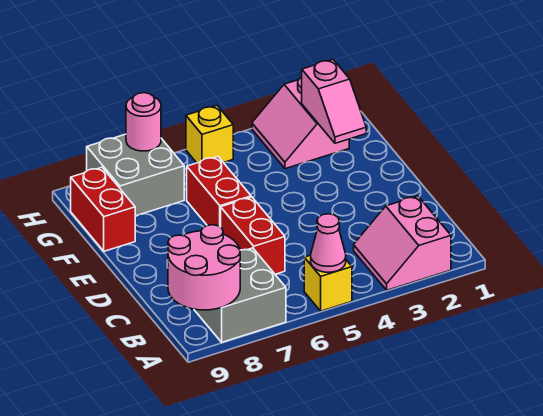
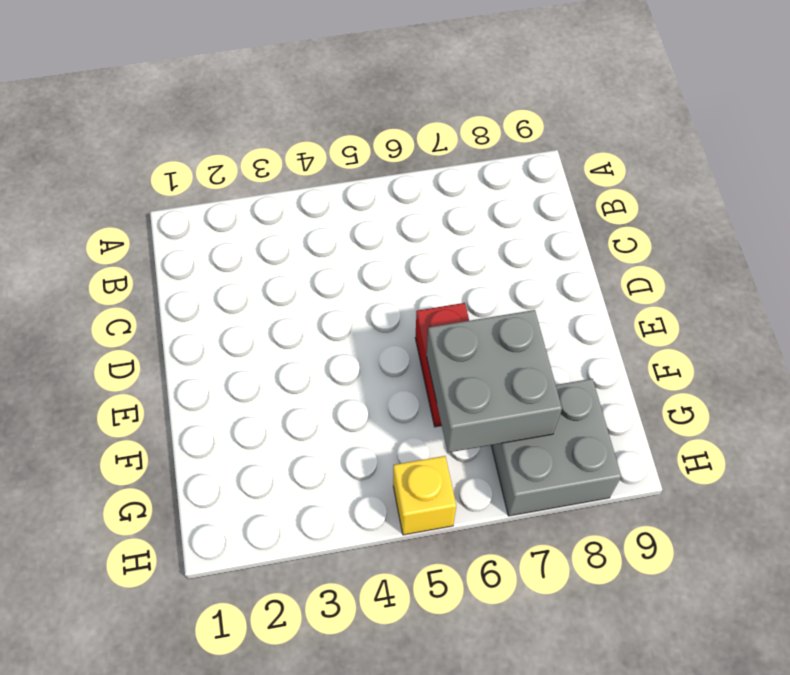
grey 2x2 brick [427,310,562,452] -> grey 2x2 brick moved to [194,248,286,342]
none -> pink 2x2 slope [354,196,451,290]
none -> yellow 1x1 brick [304,255,352,311]
none -> red 1x2 brick [221,197,285,274]

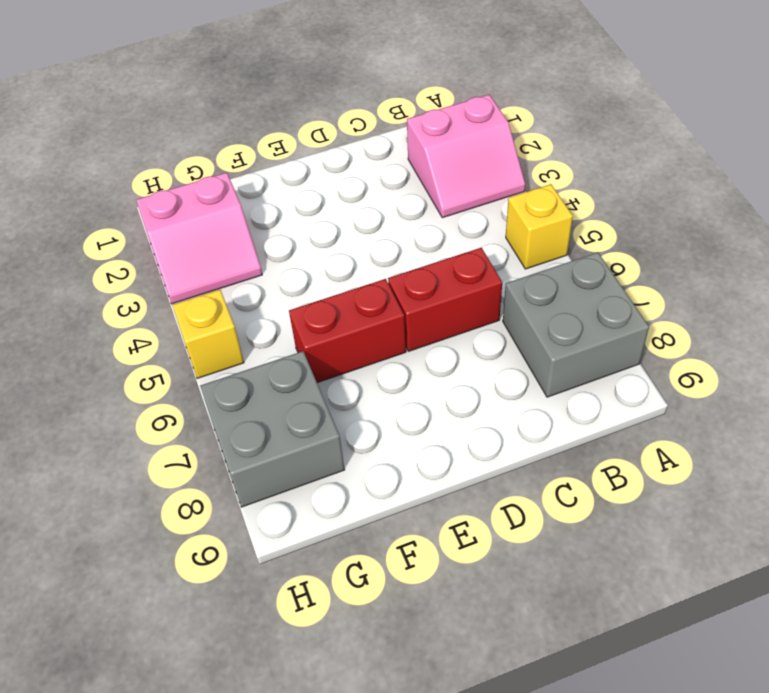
none -> red 1x2 brick [71,167,135,251]
none -> pink 1x1 cone [311,214,346,272]
none -> pink 2x2 round brick [168,225,240,310]

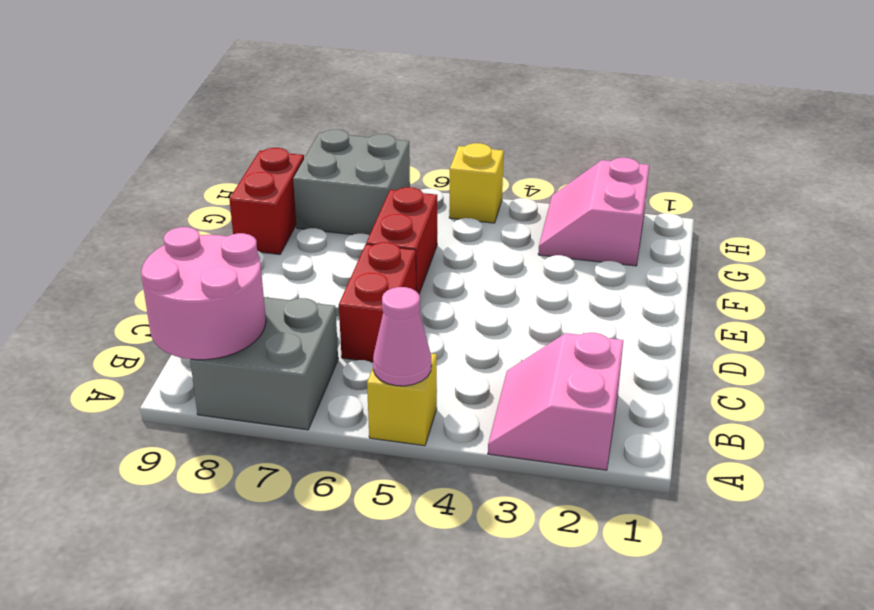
none -> pink 1x2 slope [302,60,366,143]
none -> pink 1x1 round brick [126,93,161,151]

